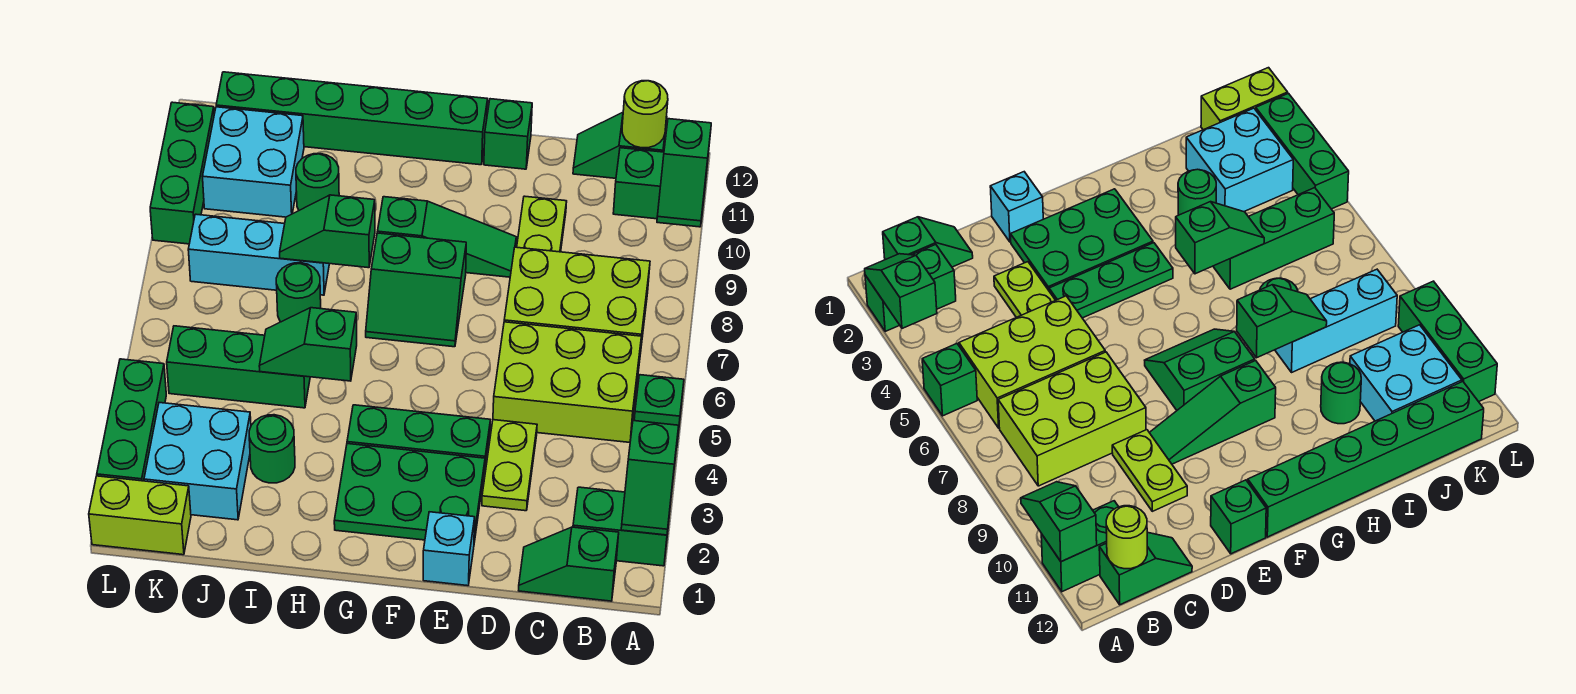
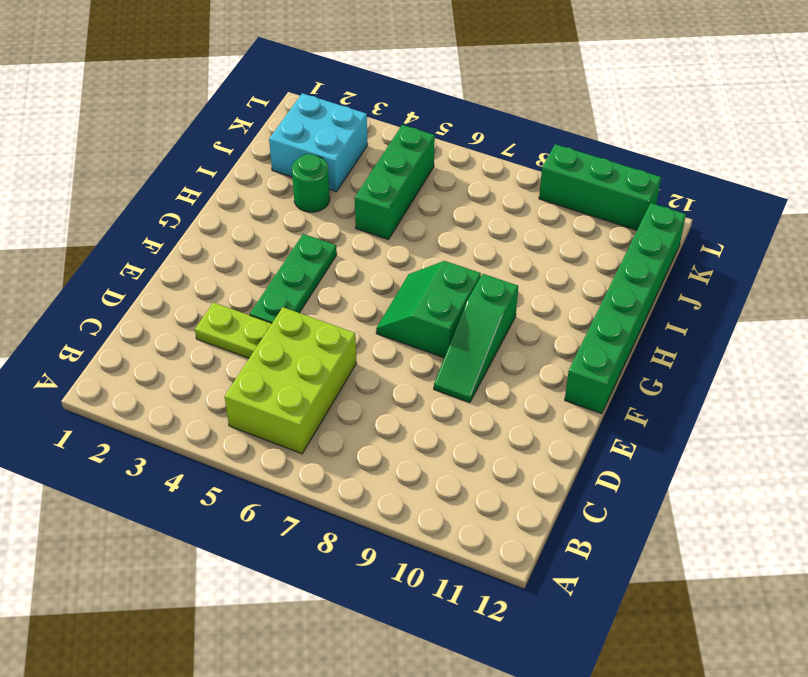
none -> green 1x2 brick [573,487,670,566]
none -> green 1x1 brick [634,375,684,442]
none -> green 1x2 brick [613,148,707,221]
none -> green 1x2 slope [519,527,619,601]

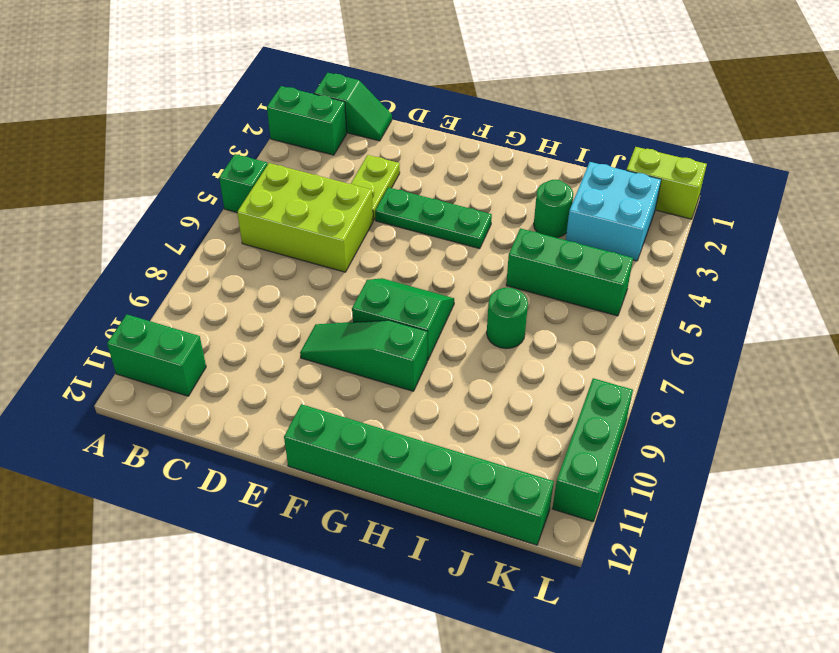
none -> lime 2x3 brick [504,247,650,354]
none -> green 1x2 slope [573,112,667,178]
none -> lime 1x2 plate [517,196,567,252]
none -> cyan 1x1 brick [423,512,475,586]

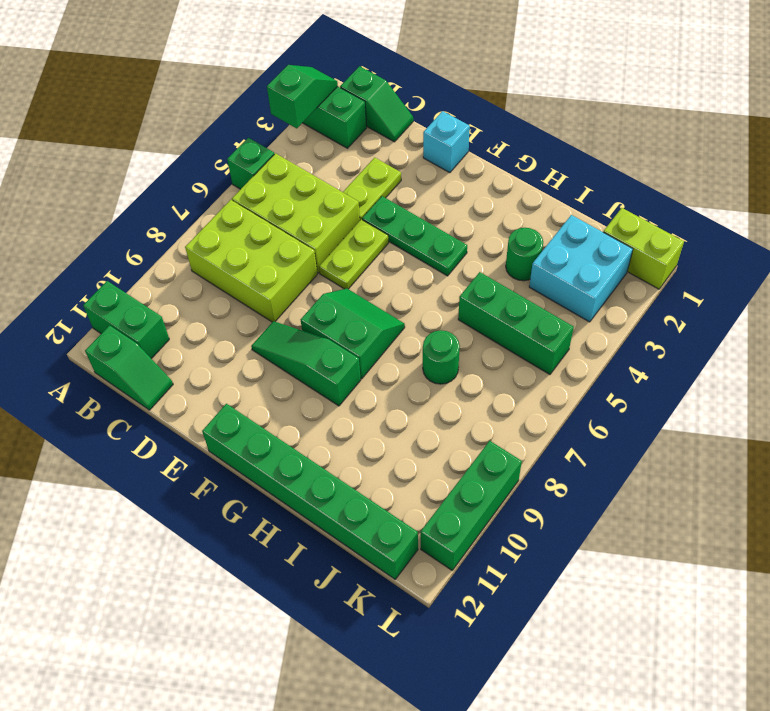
lime 1x2 plate [319,220,389,289] -> lime 1x2 plate moved to [517,196,567,252]
none -> green 2x3 plate [334,444,485,542]
none -> green 1x1 brick [484,99,532,169]
none -> cyan 1x3 brick [188,214,329,295]
none -> green 1x1 round brick [296,154,339,210]

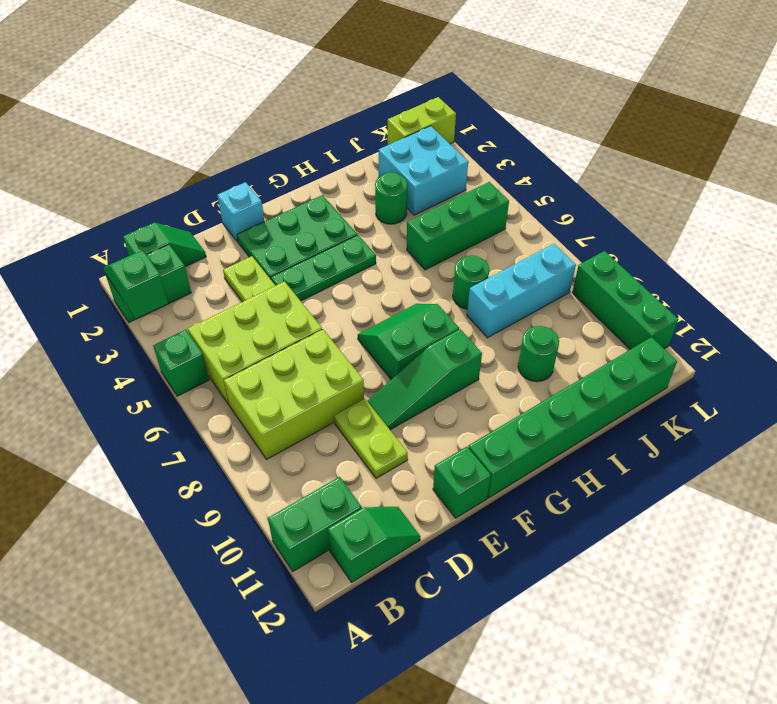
none -> cyan 2x2 brick [203,107,304,217]
none -> green 1x3 brick [97,359,166,481]
none -> green 1x2 slope [657,119,711,227]
none -> lime 1x1 round brick [622,81,668,148]

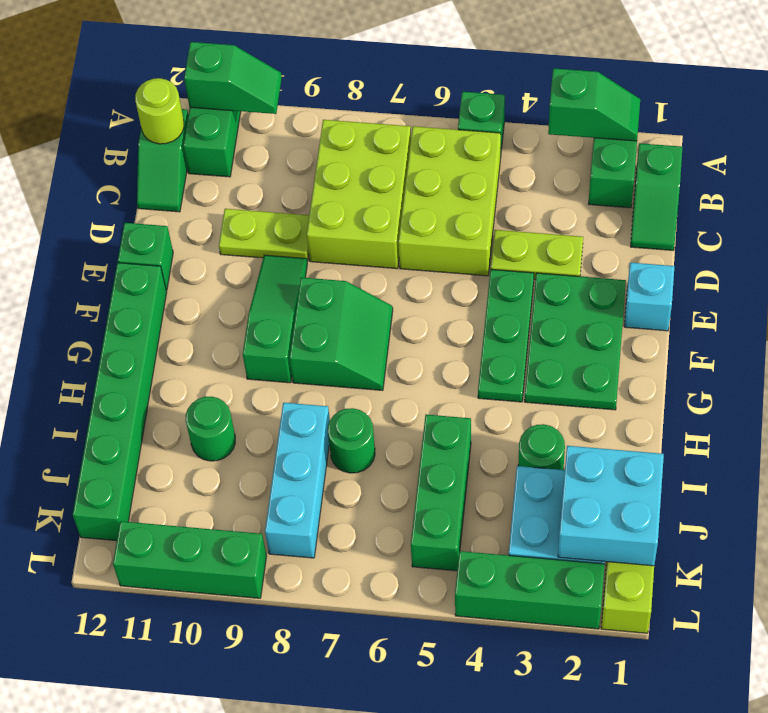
cyan 2x2 brick [558,446,664,566] -> cyan 2x2 brick moved to [203,107,304,217]
none -> green 1x2 slope [259,308,357,381]
none -> green 1x2 slope [280,195,375,268]

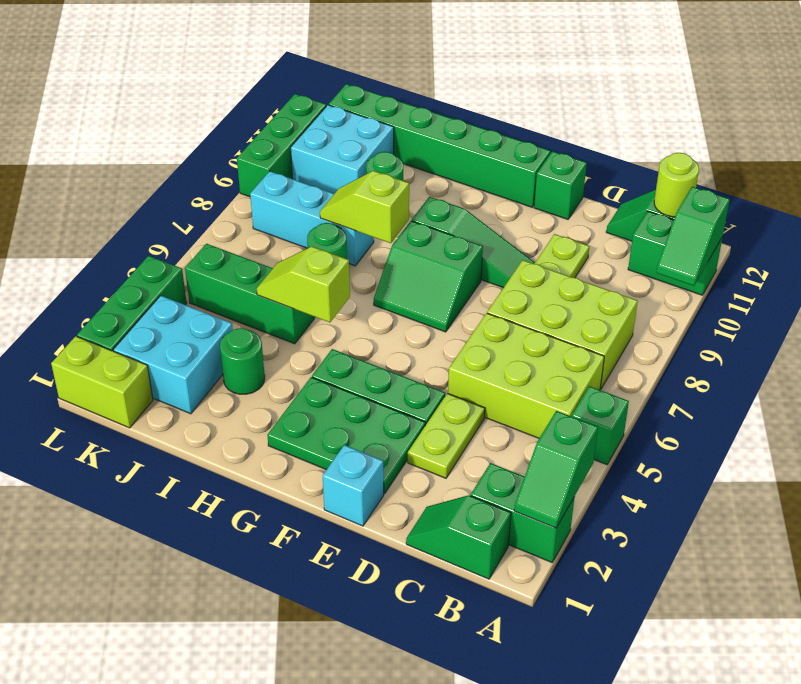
lime 1x2 slope [257,246,350,322] -> green 1x2 slope [259,308,357,381]
lime 1x2 slope [320,171,409,243] -> green 1x2 slope [280,195,375,268]

